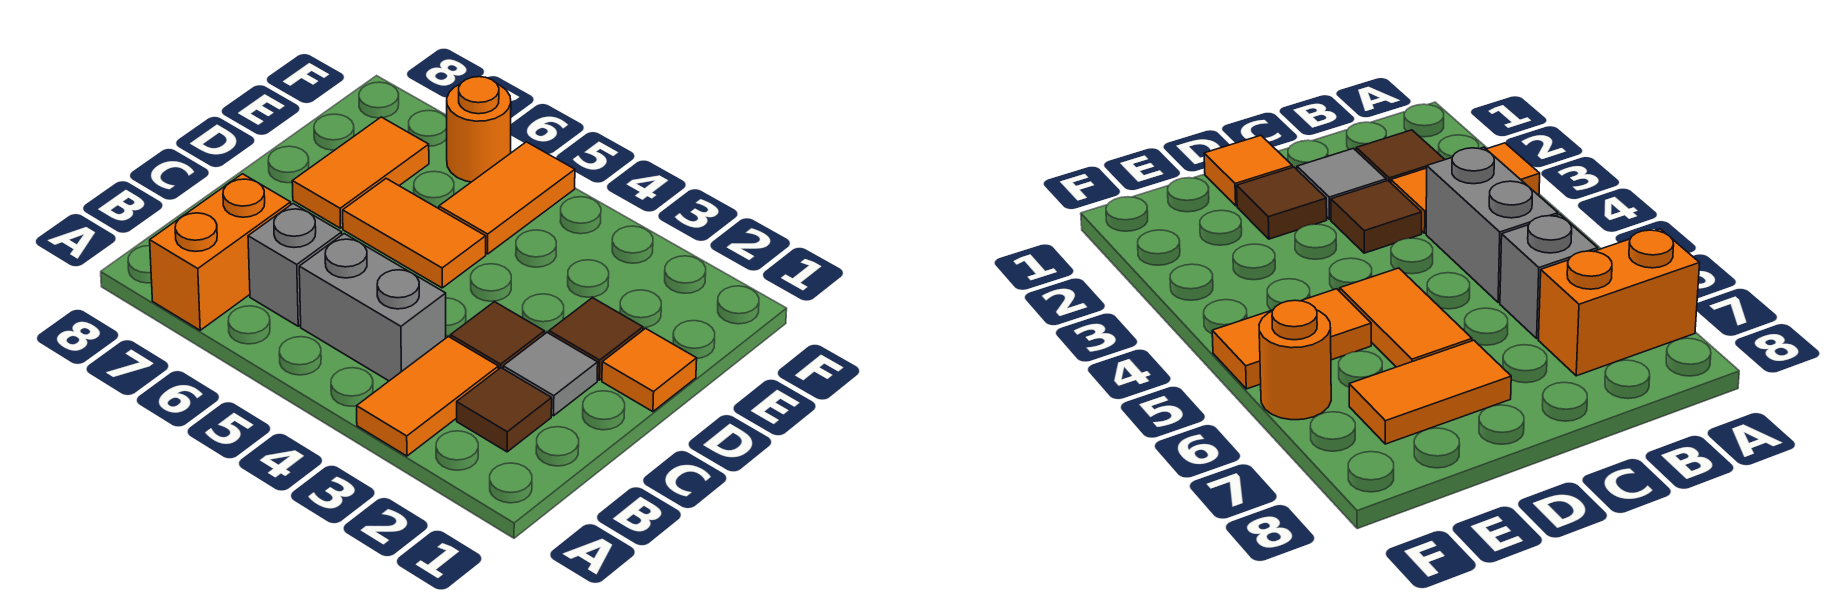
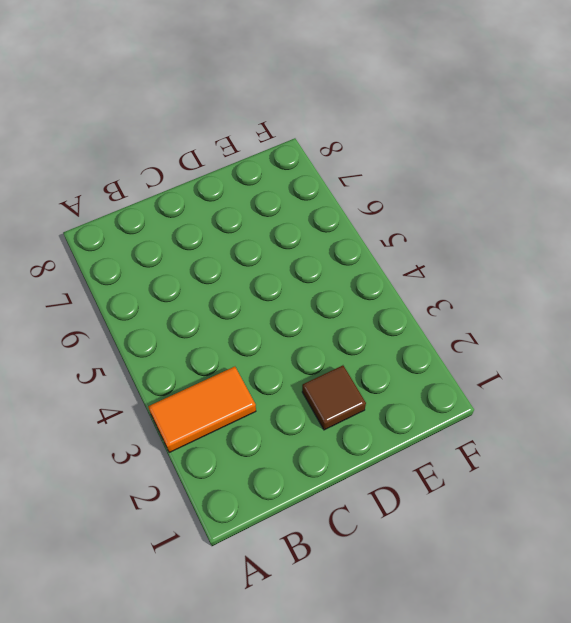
none -> orange 1x2 brick [150,174,291,330]
none -> brown 1x1 tile [457,368,552,452]
none -> grey 1x2 brick [299,234,446,381]

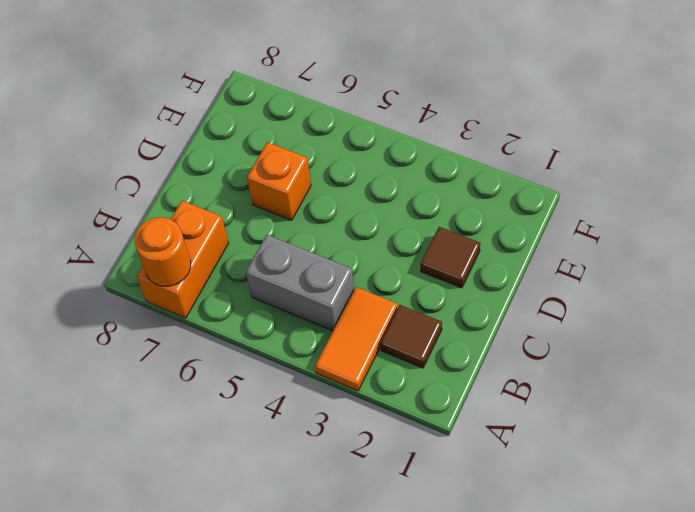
orange 1x1 round brick [135,217,191,286] -> orange 1x1 round brick moved to [447,77,511,182]
orange 1x1 brick [247,142,311,220] -> orange 1x2 tile [343,179,486,288]
none -> grey 1x1 brick [248,204,342,326]
none -> grey 1x1 tile [503,333,598,416]
none -> brown 1x1 tile [451,302,544,369]

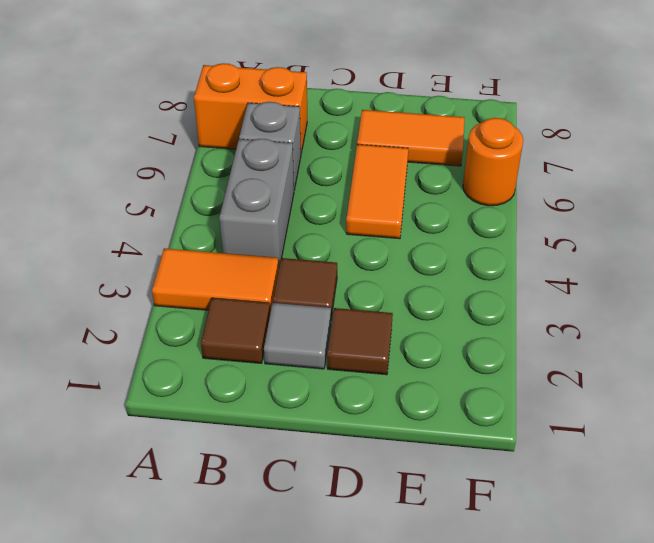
none -> orange 1x1 tile [602,328,697,412]
none -> orange 1x2 tile [439,142,575,254]

